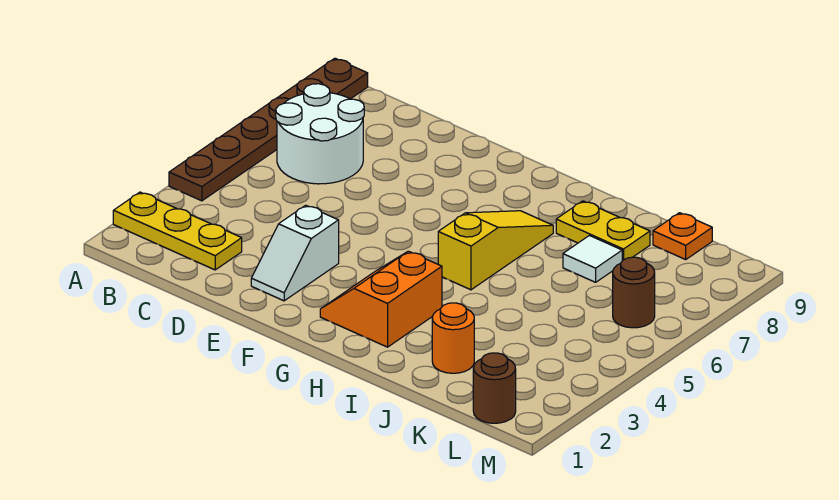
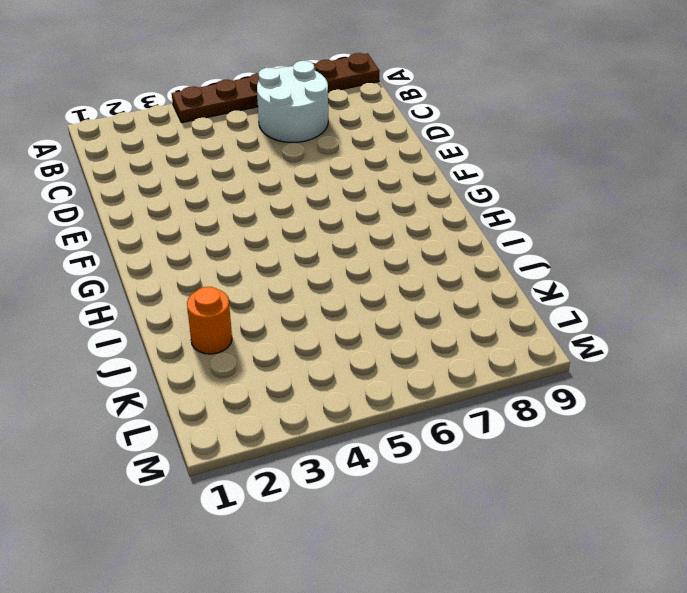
none -> yellow 1x3 plate [113,192,242,270]
none -> white 1x2 slope [251,205,339,301]
none -> orange 2x2 slope [320,251,442,347]

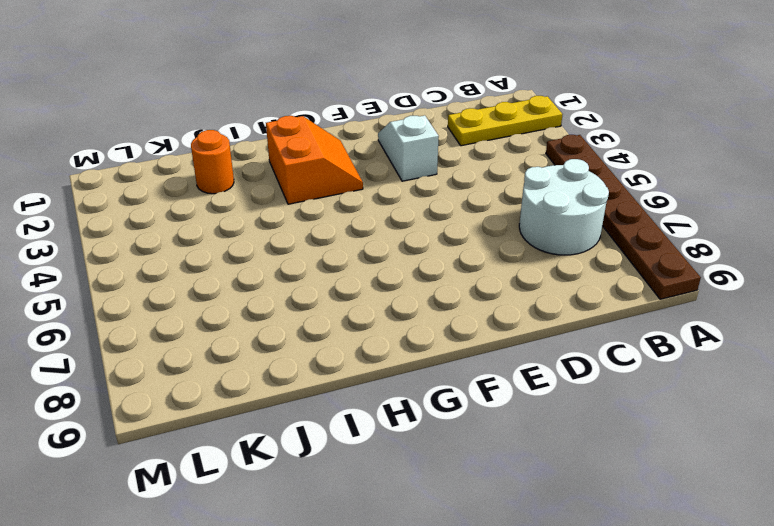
none -> yellow 1x3 slope [438,211,553,290]
none -> yellow 1x2 plate [556,201,650,261]
none -> white 1x1 tile [563,236,622,282]

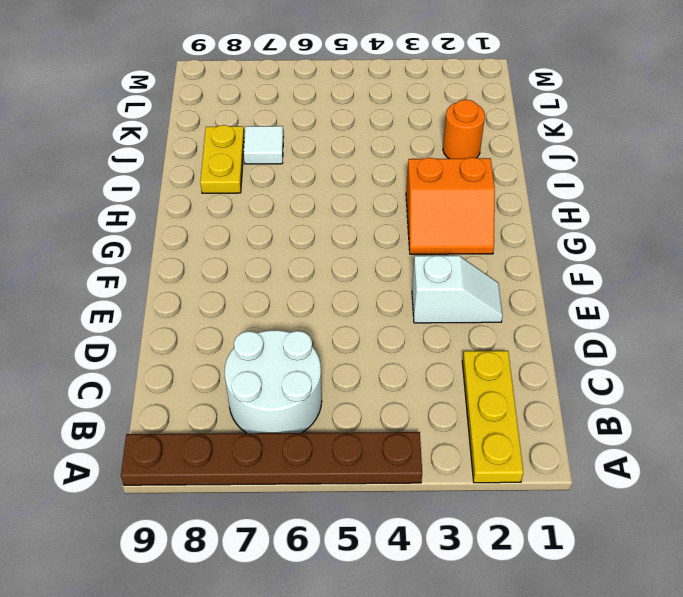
none -> yellow 1x3 slope [438,211,553,290]
none -> orange 1x1 plate [653,213,712,259]
none -> brown 1x1 round brick [473,353,516,423]

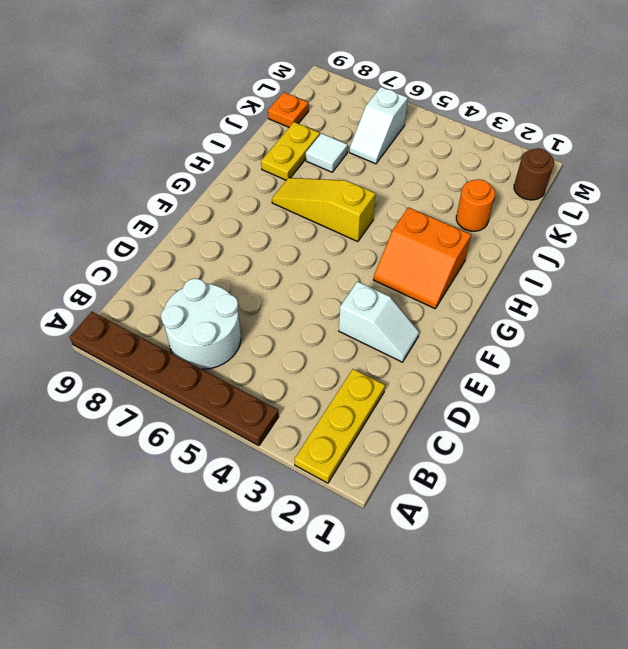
white 1x2 slope [349,87,408,164] -> brown 1x1 round brick [613,257,655,328]

